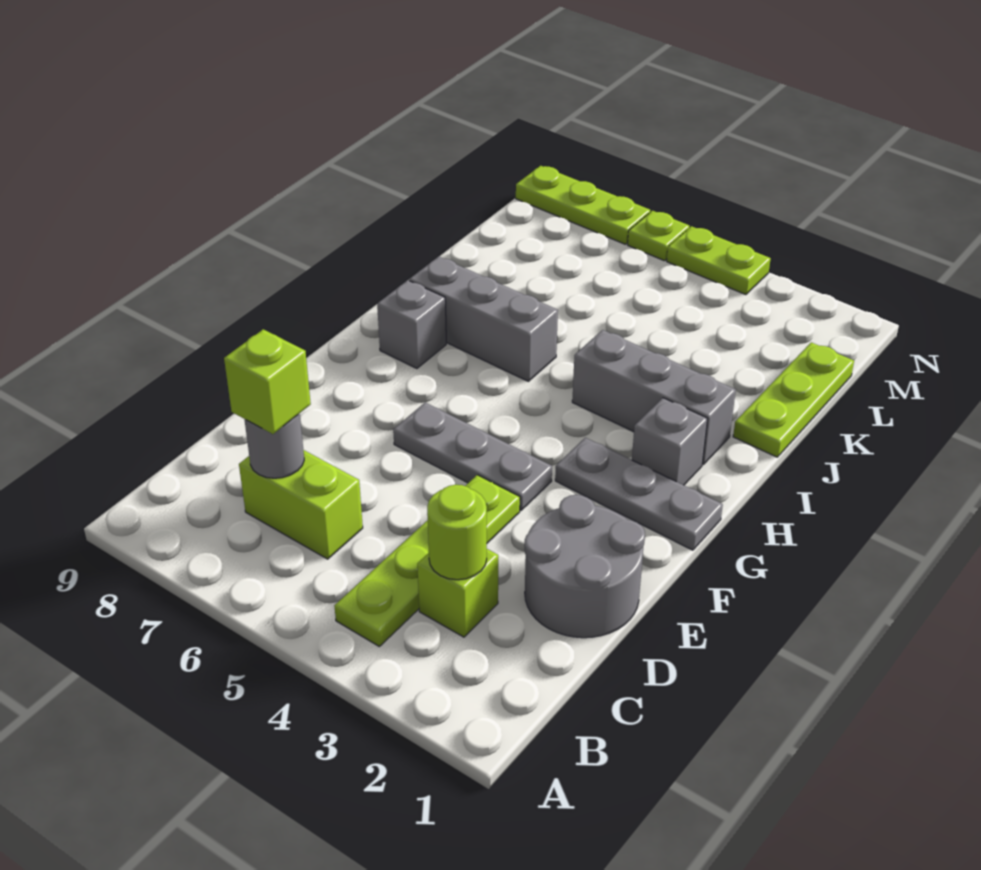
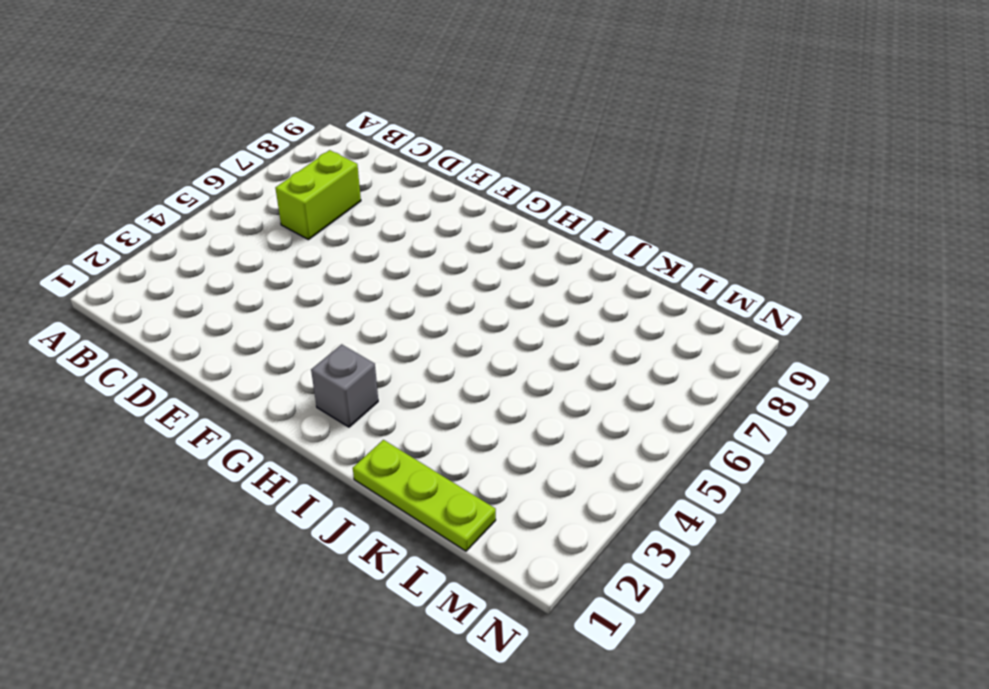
none -> lime 1x4 plate [334,475,520,646]
none -> lime 1x1 brick [417,549,498,637]
none -> grey 2x2 round brick [525,495,645,638]

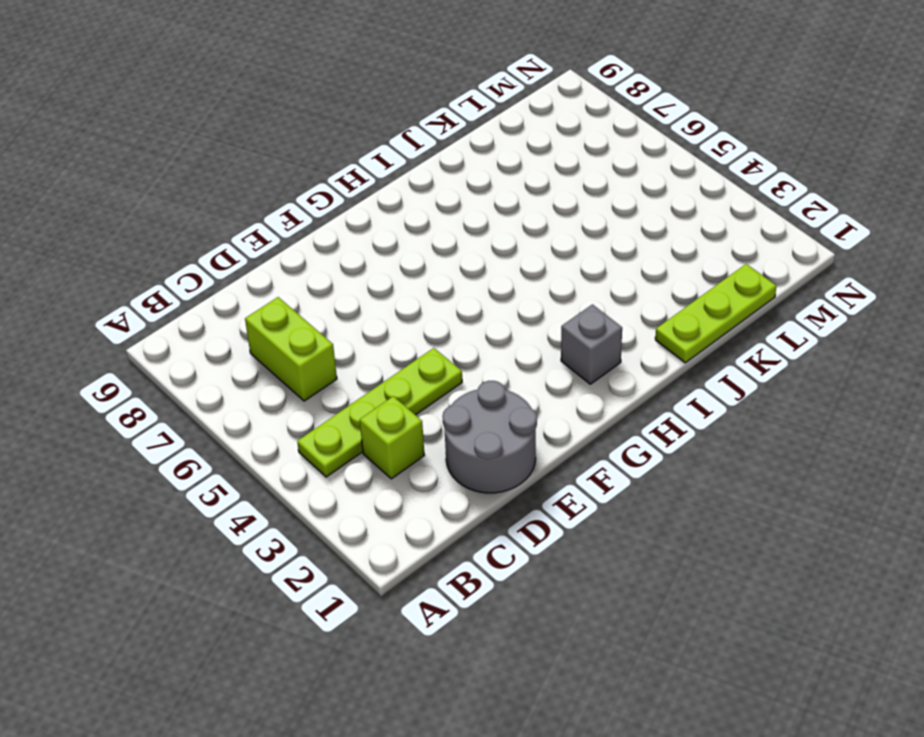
none -> grey 1x3 plate [393,402,552,510]
none -> grey 1x3 plate [555,438,723,550]
none -> grey 1x1 brick [377,280,446,368]

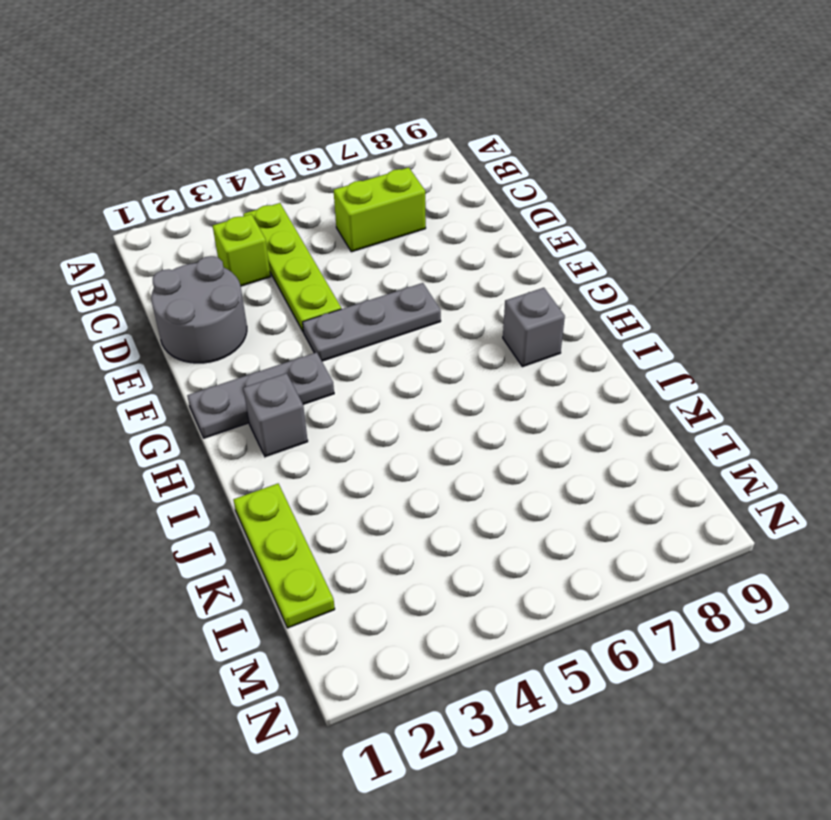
none -> grey 1x3 brick [572,330,736,464]
none -> grey 1x3 brick [409,257,558,381]
none -> lime 1x2 plate [667,226,771,295]

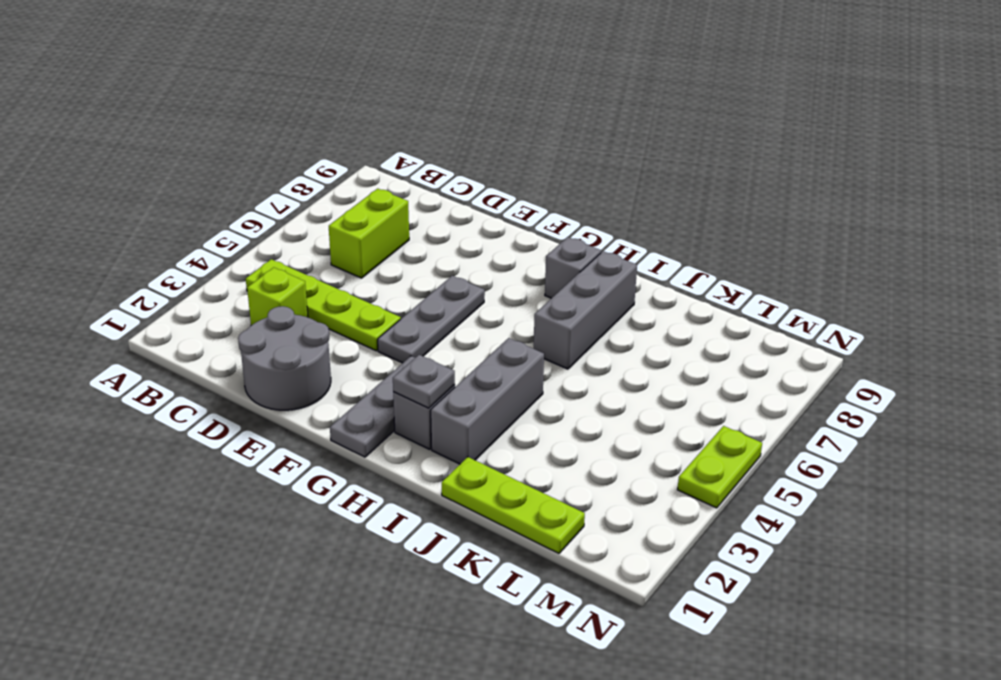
grey 1x1 plate [393,355,455,408] -> none
none -> lime 1x1 plate [628,211,689,261]
none -> lime 1x3 plate [516,166,650,244]
none -> lime 1x1 round brick [427,485,487,580]

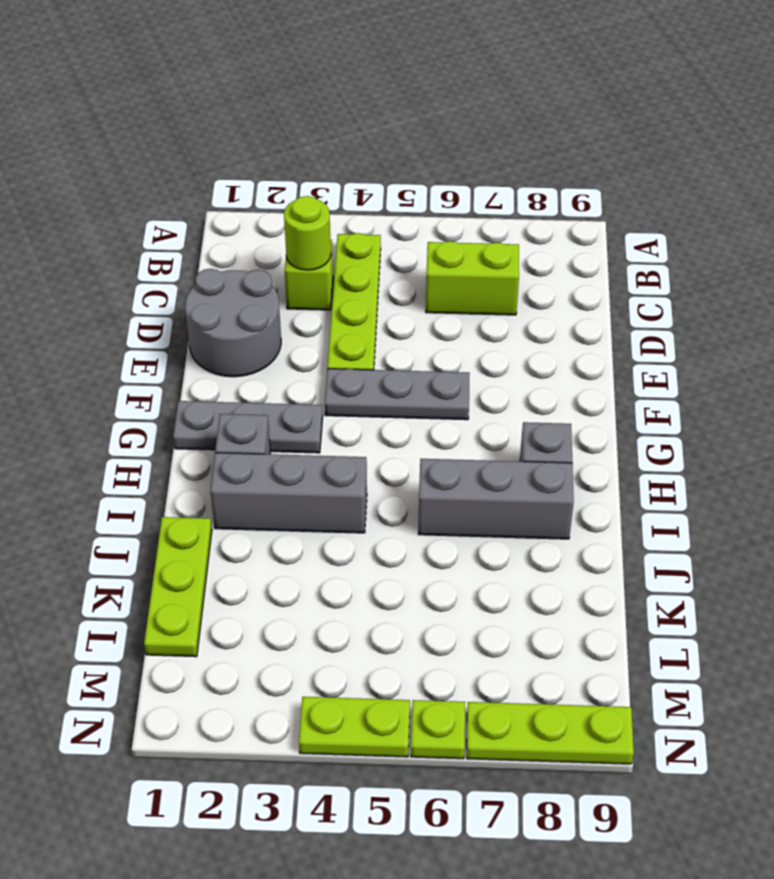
none -> grey 1x1 round brick [244,413,304,478]
none -> lime 1x1 brick [224,329,311,434]

